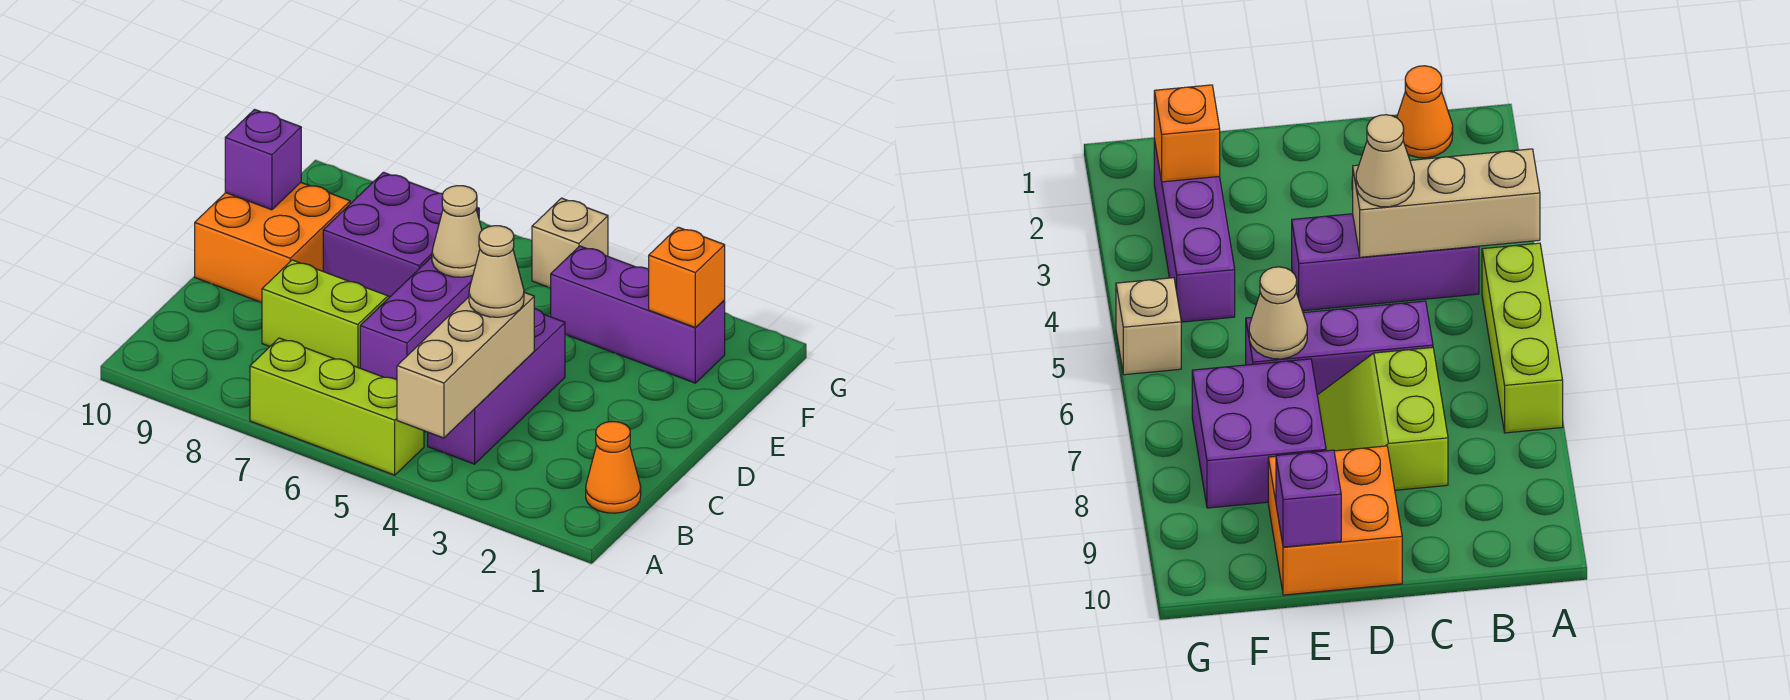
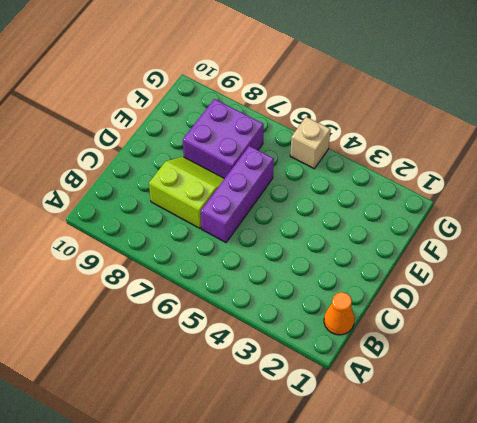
none -> lime 1x3 brick [250,338,424,475]
none -> purple 1x3 brick [428,308,565,464]
none -> orange 2x2 brick [195,183,350,303]

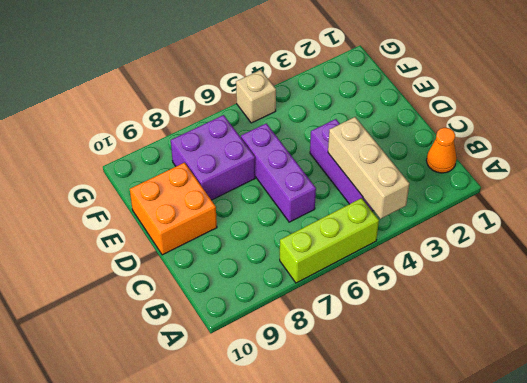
none -> lime 2x2 slope [262,260,389,368]
none -> purple 1x3 brick [551,246,725,383]
none -> tan 1x1 cone [432,186,482,277]

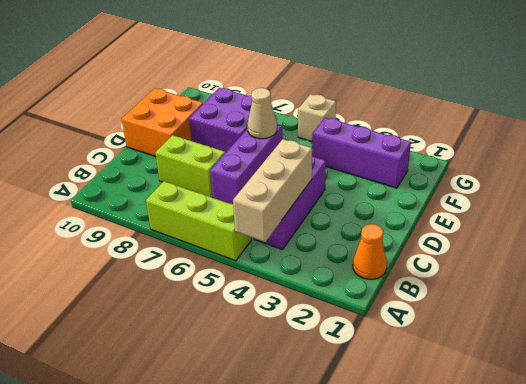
none -> purple 1x1 brick [225,110,301,210]
none -> orange 1x1 brick [649,227,725,327]
none -> tan 1x1 cone [469,226,524,317]

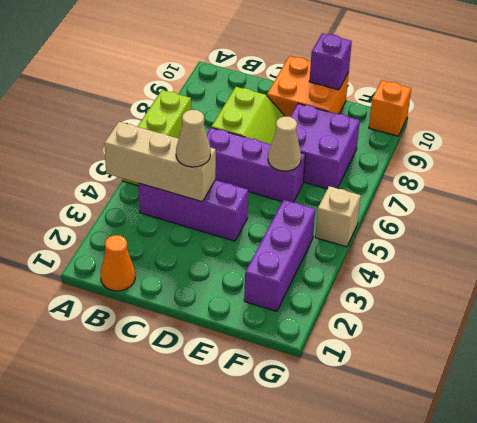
orange 1x1 brick [369,80,411,136] -> orange 1x1 brick moved to [649,227,725,327]

